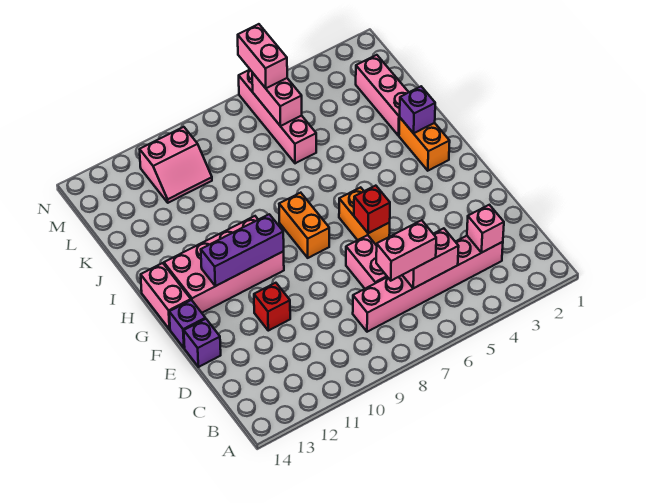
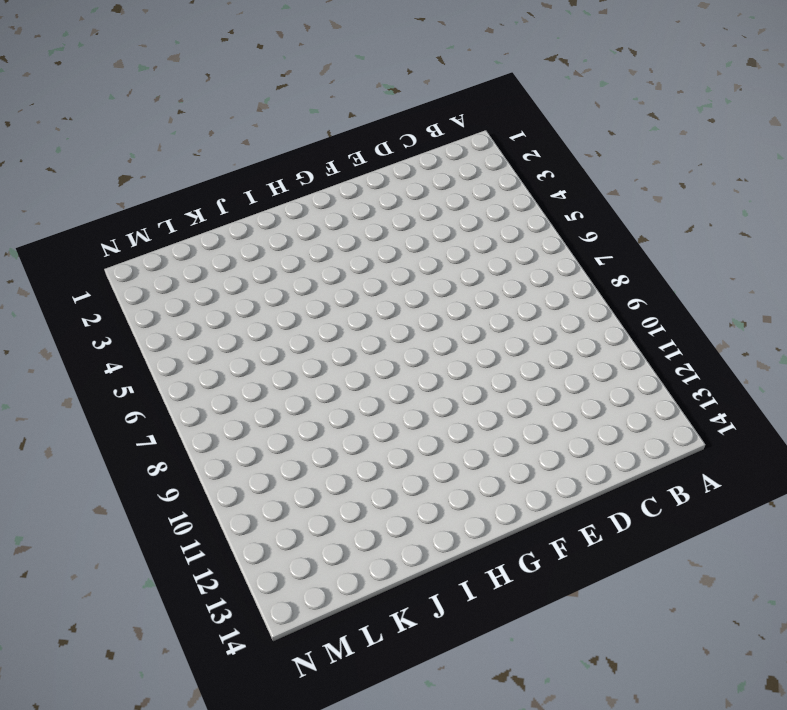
none -> pink 1x6 brick [353,236,503,332]
none -> pink 1x2 brick [346,235,387,289]
none -> red 1x1 brick [254,283,290,331]

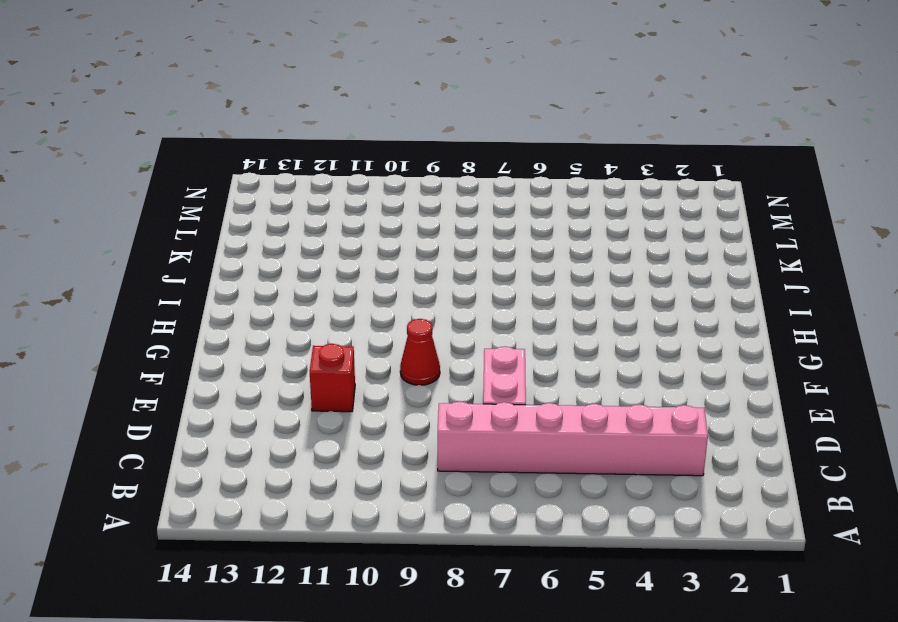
red 1x1 cone [400,319,440,385] -> none
none -> purple 1x1 brick [184,319,221,367]
none -> orange 1x2 brick [339,187,390,246]
none -> purple 1x1 brick [169,300,205,348]

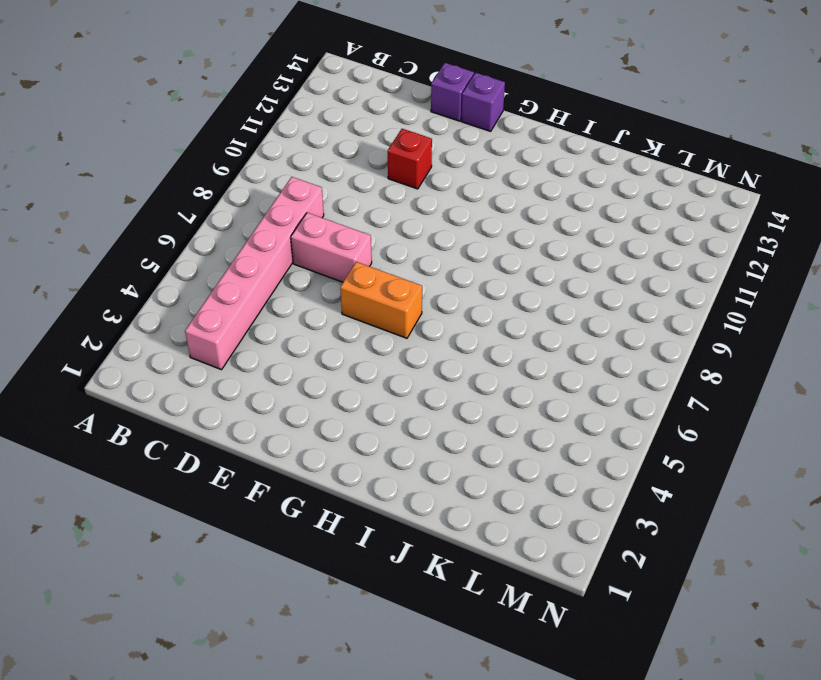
none -> orange 1x2 brick [279,193,329,258]
none -> pink 2x4 brick [164,216,284,313]
none -> pink 1x2 brick [141,263,191,329]

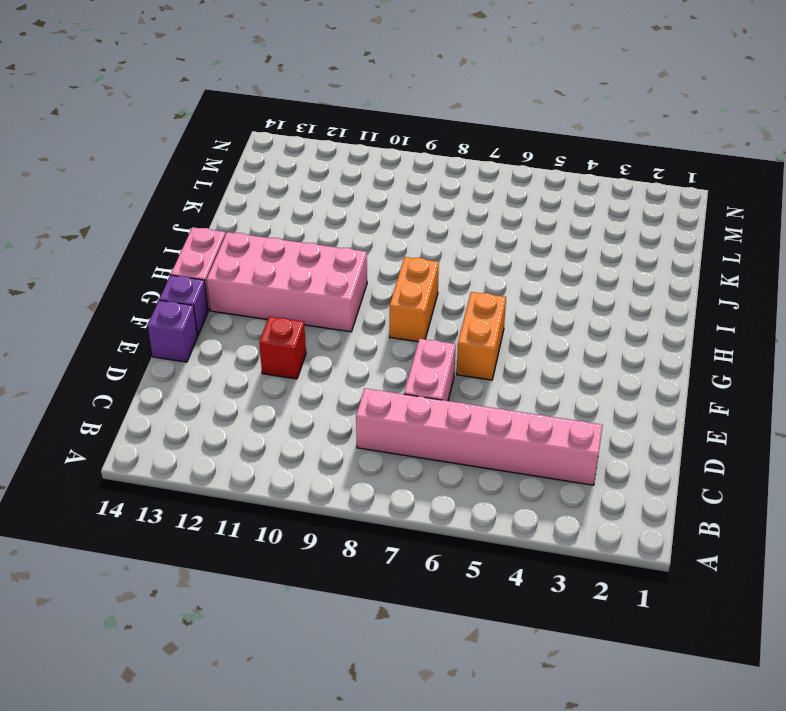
none -> orange 1x2 brick [399,118,450,171]
none -> pink 1x3 brick [356,55,409,136]
none -> pink 1x4 brick [239,70,316,163]

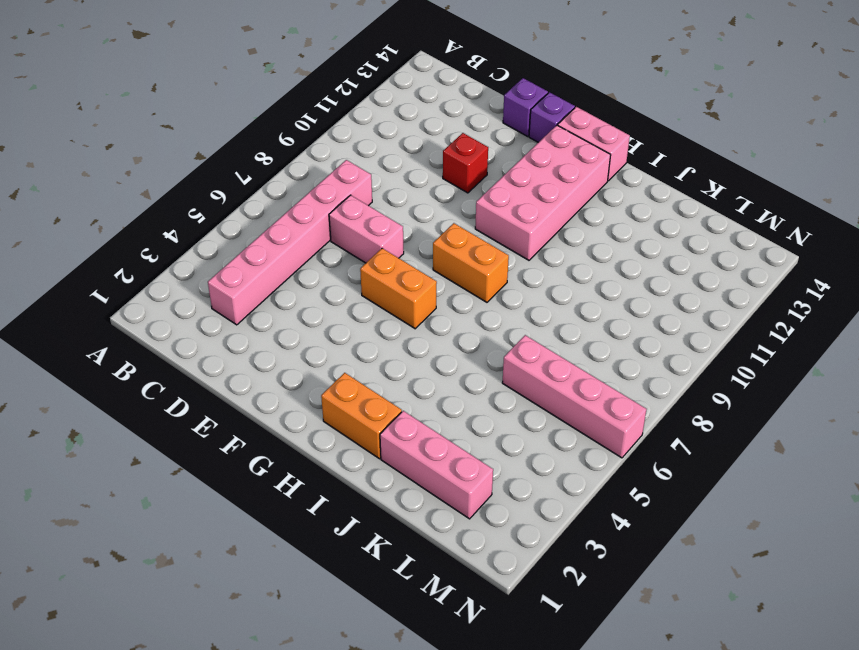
none -> pink 2x2 slope [140,127,212,203]
none -> pink 1x1 brick [467,205,504,253]
none -> pink 1x2 brick [403,228,459,288]

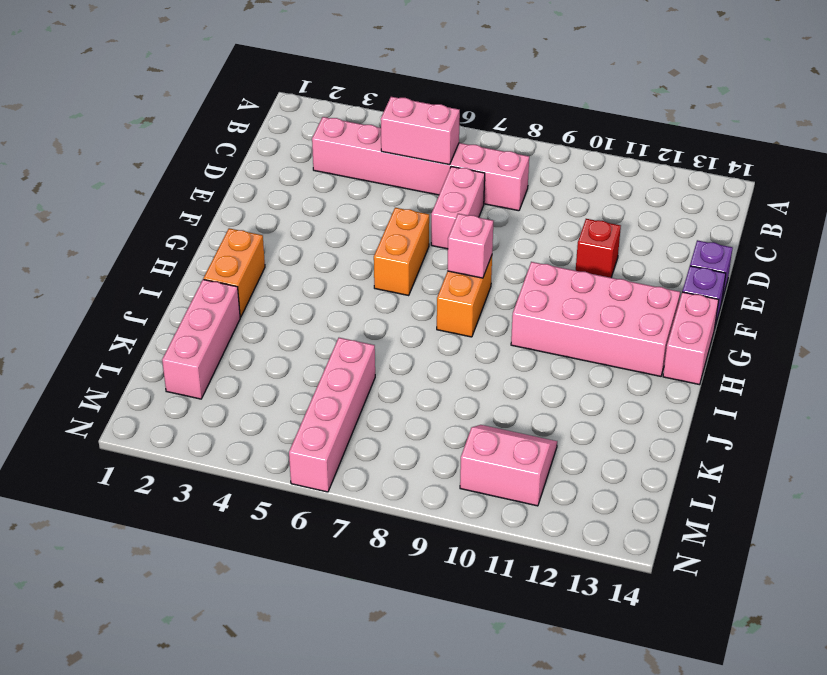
pink 1x1 brick [447,214,493,278] -> pink 1x1 brick moved to [467,205,504,253]
none -> red 1x1 brick [354,186,390,233]
none -> purple 1x3 brick [201,214,284,286]
none -> purple 1x1 brick [400,87,435,133]

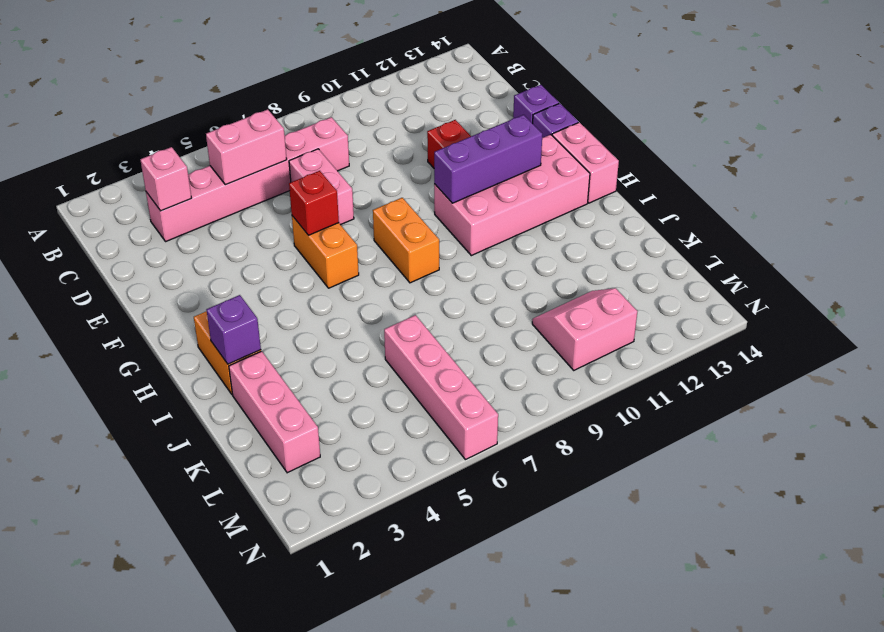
none -> pink 1x2 brick [252,73,302,126]
none -> pink 1x2 brick [376,220,436,281]
none -> pink 1x2 brick [238,24,287,88]

